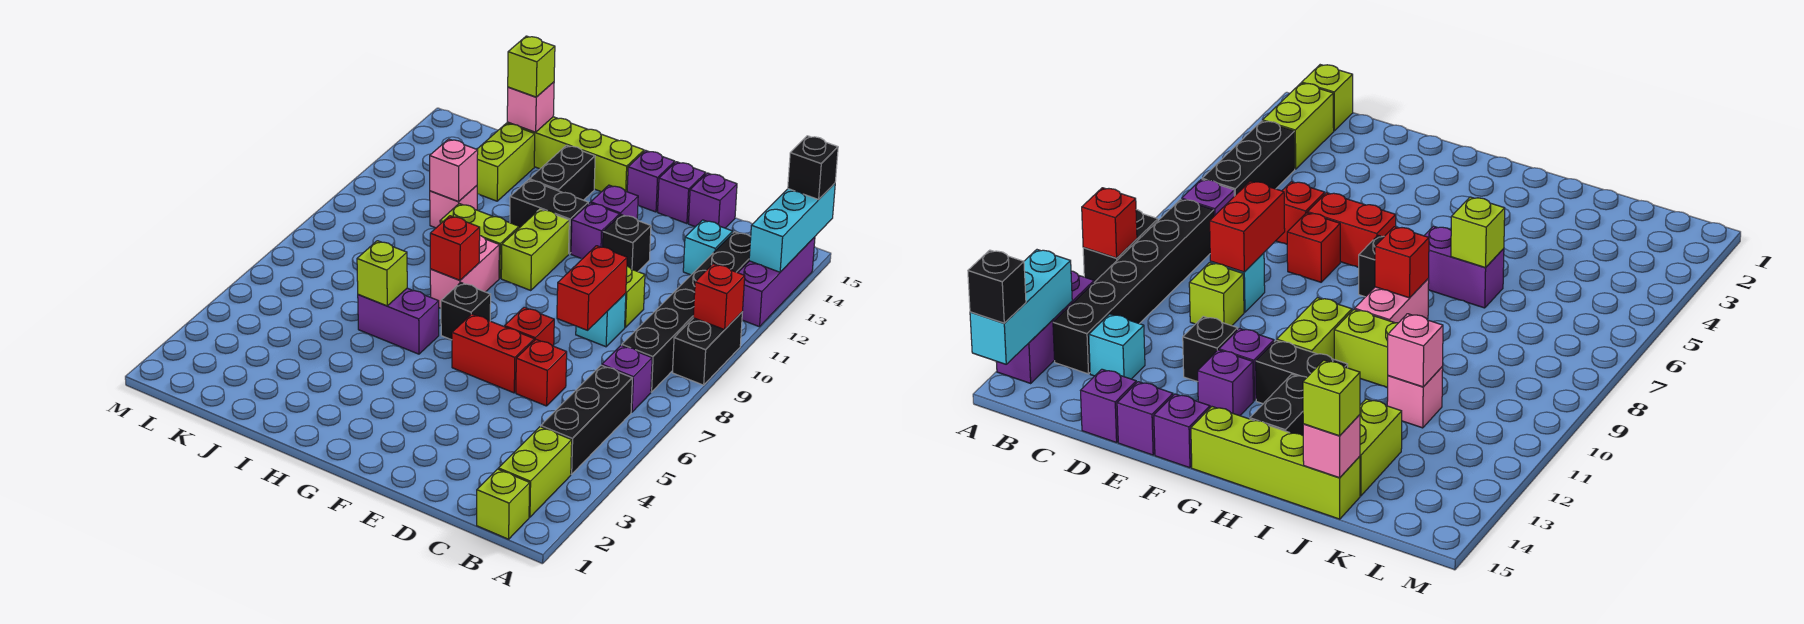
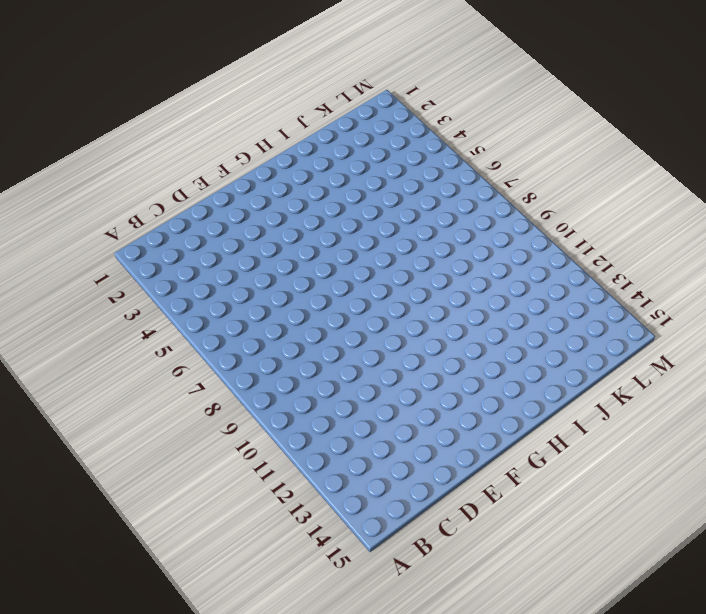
none -> black 1x2 brick [672,312,742,385]
none -> purple 1x3 brick [738,237,815,327]
none -> lime 1x1 brick [477,469,530,539]
none -> lime 1x2 brick [498,427,572,517]

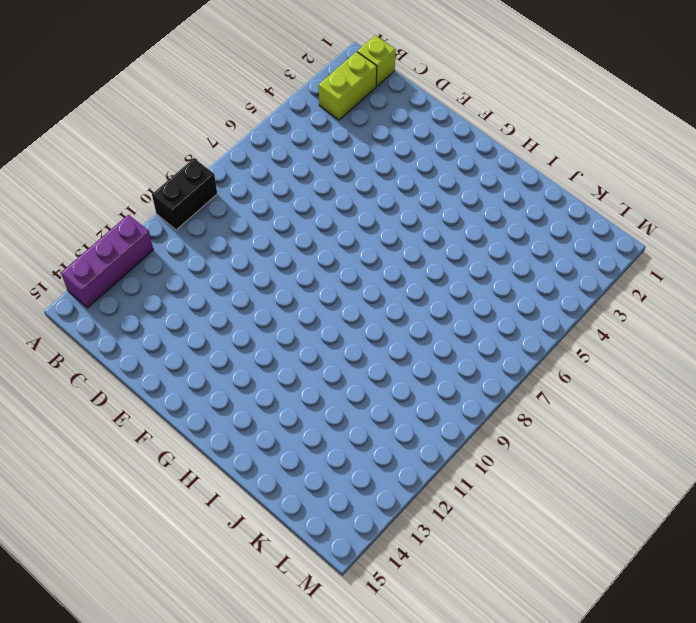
none -> black 1x3 brick [541,365,632,474]
none -> purple 1x1 brick [602,345,652,412]
none -> black 1x6 brick [622,232,751,392]
none -> cyan 1x1 brick [683,220,733,275]

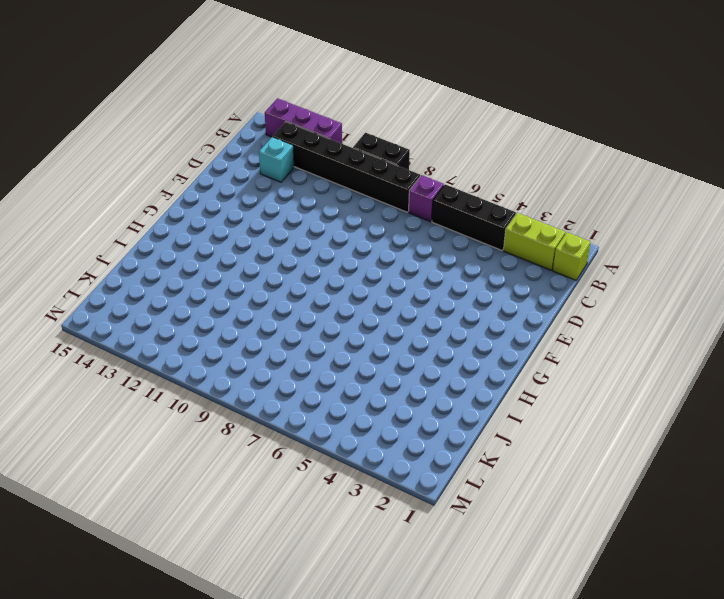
none -> red 1x1 brick [516,340,567,406]
none -> cyan 1x1 brick [576,294,626,347]
none -> lime 1x1 brick [625,266,645,327]
none -> purple 1x1 brick [688,173,737,228]

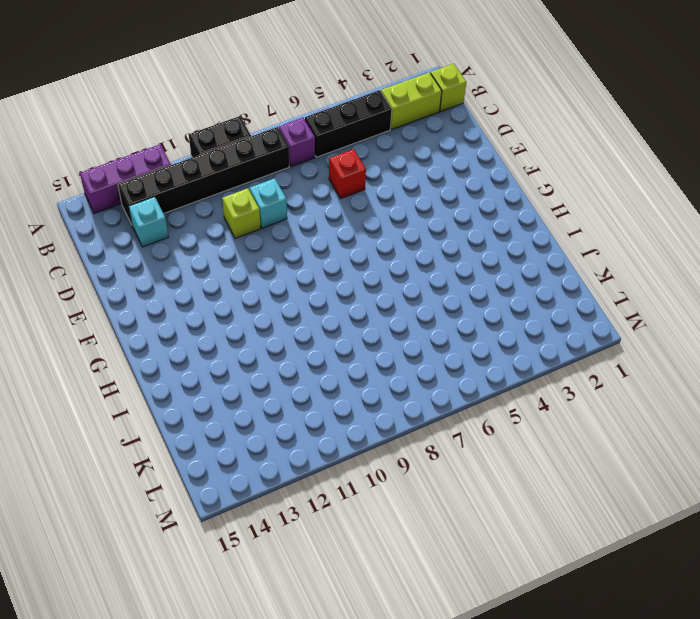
none -> purple 1x1 brick [688,173,737,228]
none -> red 1x2 brick [452,314,534,393]
none -> red 1x1 brick [505,307,554,346]
none -> black 1x1 brick [603,215,651,272]

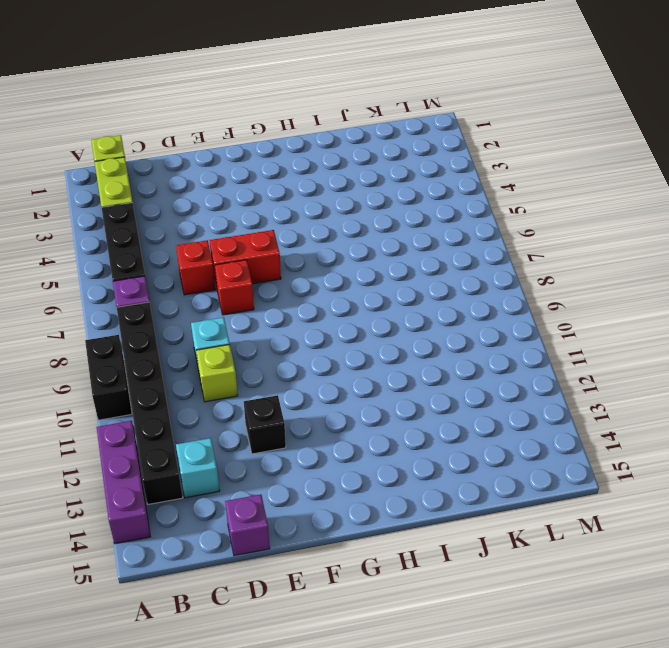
none -> purple 1x1 brick [658,162,706,224]
none -> purple 1x1 brick [571,203,620,259]
none -> purple 1x1 brick [591,185,638,219]
none -> purple 1x1 brick [627,150,675,212]

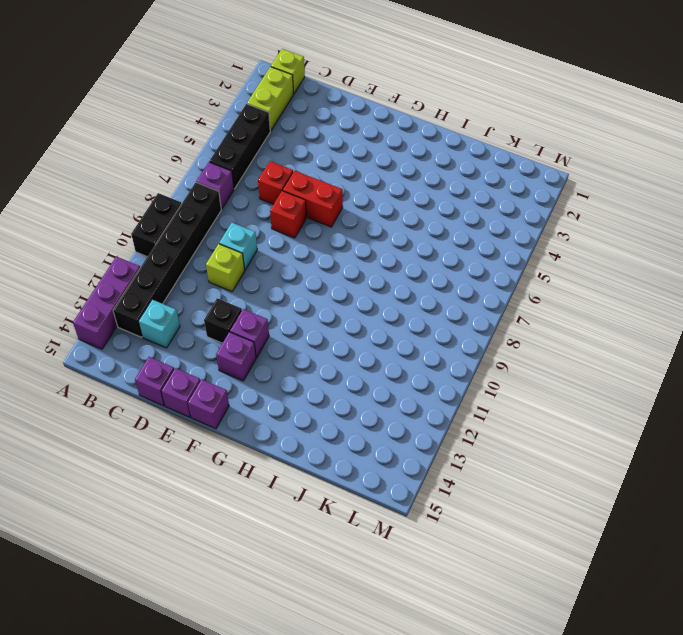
none -> black 1x1 brick [441,282,491,340]
none -> lime 1x2 brick [501,209,569,291]
none -> black 1x2 brick [510,180,588,254]
none -> lime 1x4 brick [507,117,644,192]

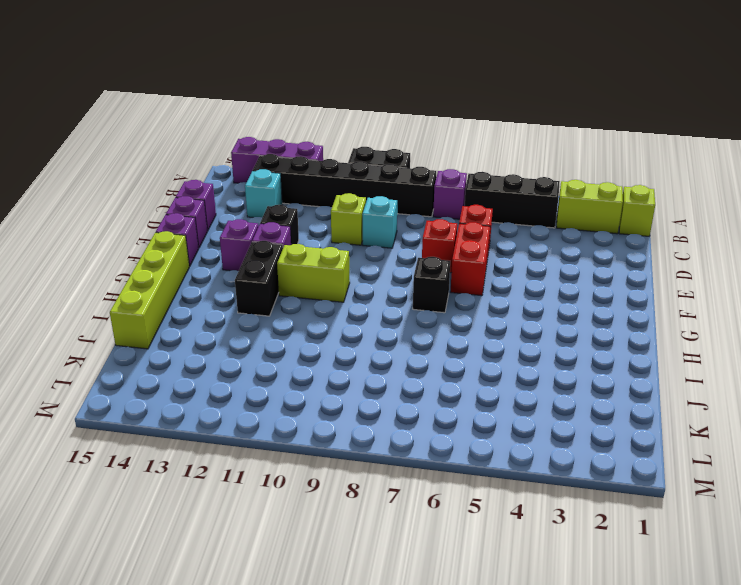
none -> purple 1x2 brick [358,288,439,354]
none -> pink 1x2 brick [430,236,499,308]
none -> lime 1x2 brick [440,204,519,278]
none -> black 1x2 brick [529,145,595,200]

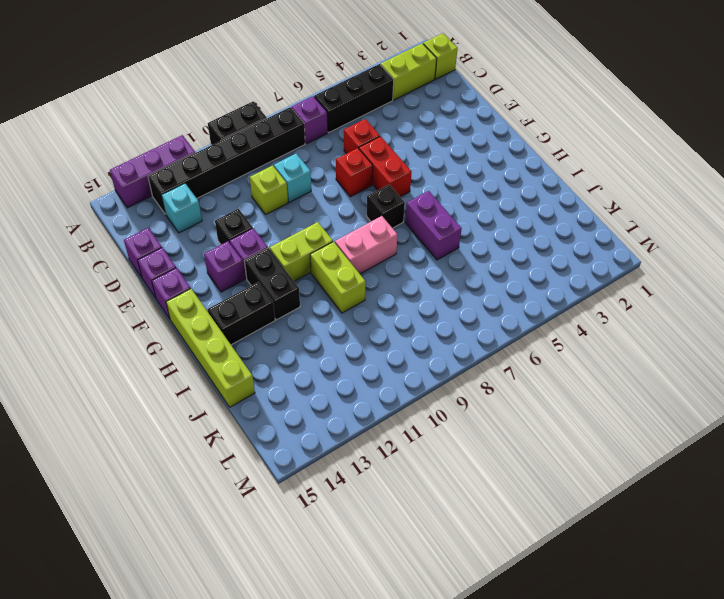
none -> pink 1x1 brick [430,186,477,228]
none -> lime 1x2 brick [477,123,535,201]
none -> red 1x1 brick [693,264,745,330]
none -> cyan 1x3 brick [749,183,835,272]

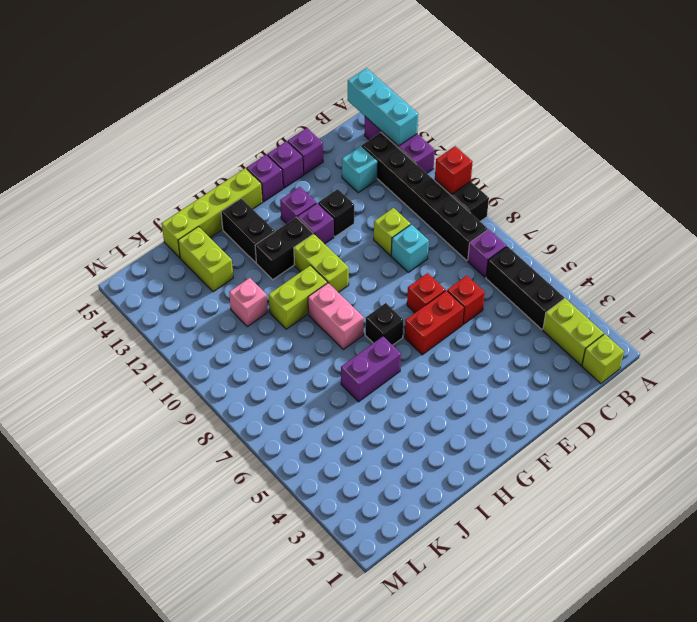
none -> red 1x2 brick [557,246,627,330]
none -> red 1x1 brick [430,216,480,280]
none -> lime 1x1 brick [357,241,407,306]
none -> pink 1x1 brick [430,139,478,201]

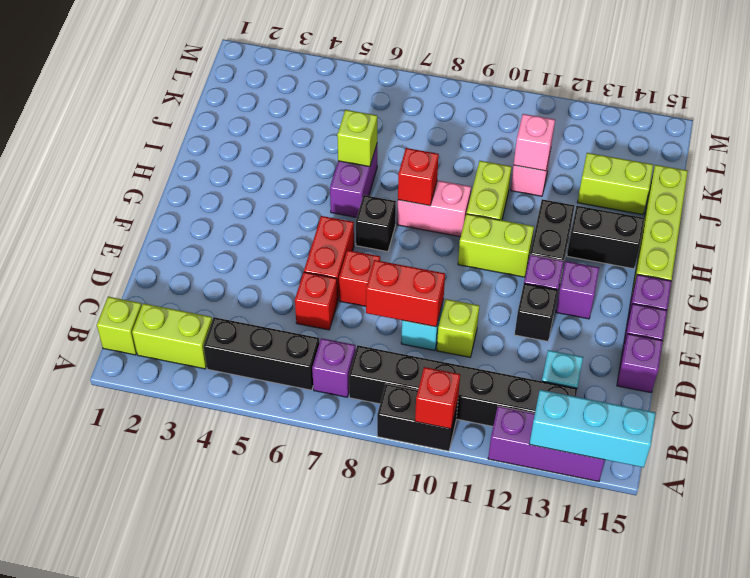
none -> pink 1x1 brick [507,82,554,132]
none -> black 1x1 brick [788,136,838,200]
none -> lime 1x1 brick [508,36,555,97]

